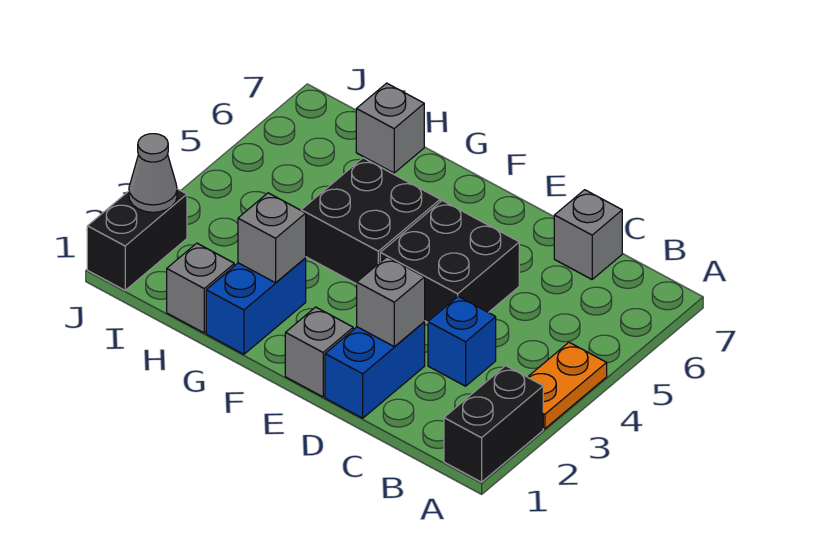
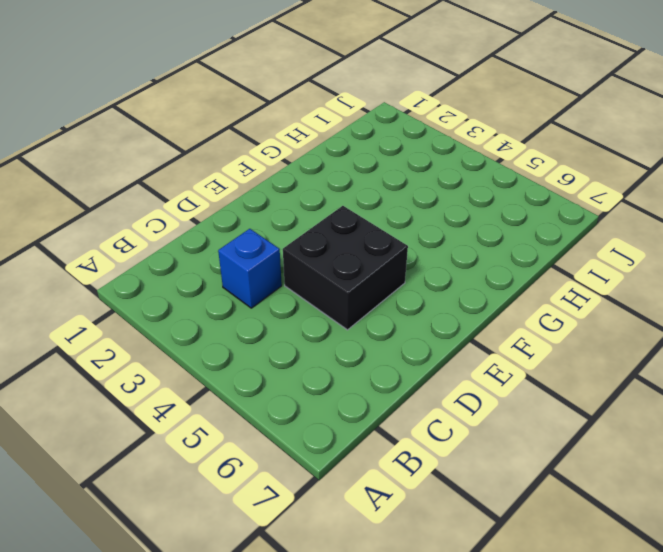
none -> black 1x2 brick [444,366,543,482]
none -> orange 1x2 plate [528,342,607,429]
none -> grey 1x1 brick [554,190,622,279]

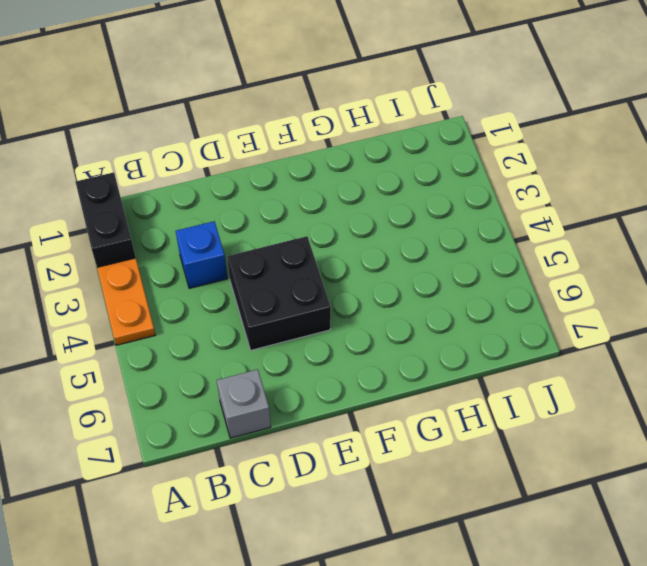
none -> blue 1x2 brick [325,322,425,418]
none -> grey 1x1 brick [285,307,353,397]
none -> black 2x2 brick [301,158,440,284]

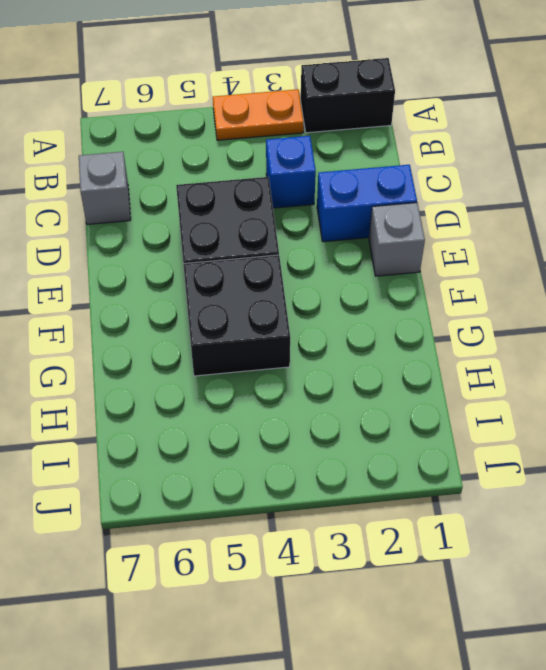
none -> blue 1x2 brick [206,258,306,354]
none -> grey 1x1 brick [167,243,234,333]
none -> grey 1x1 brick [356,83,424,173]

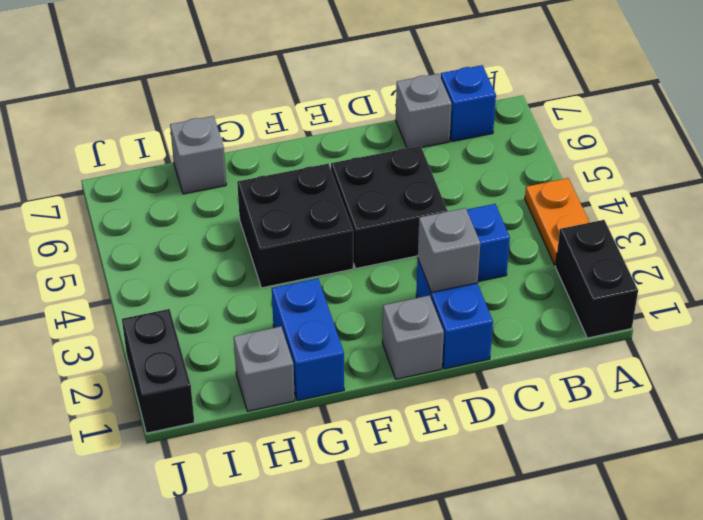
blue 1x1 brick [441,65,496,141] -> none
none -> grey 1x1 brick [238,193,306,283]
none -> grey 1x1 cone [129,134,177,212]

